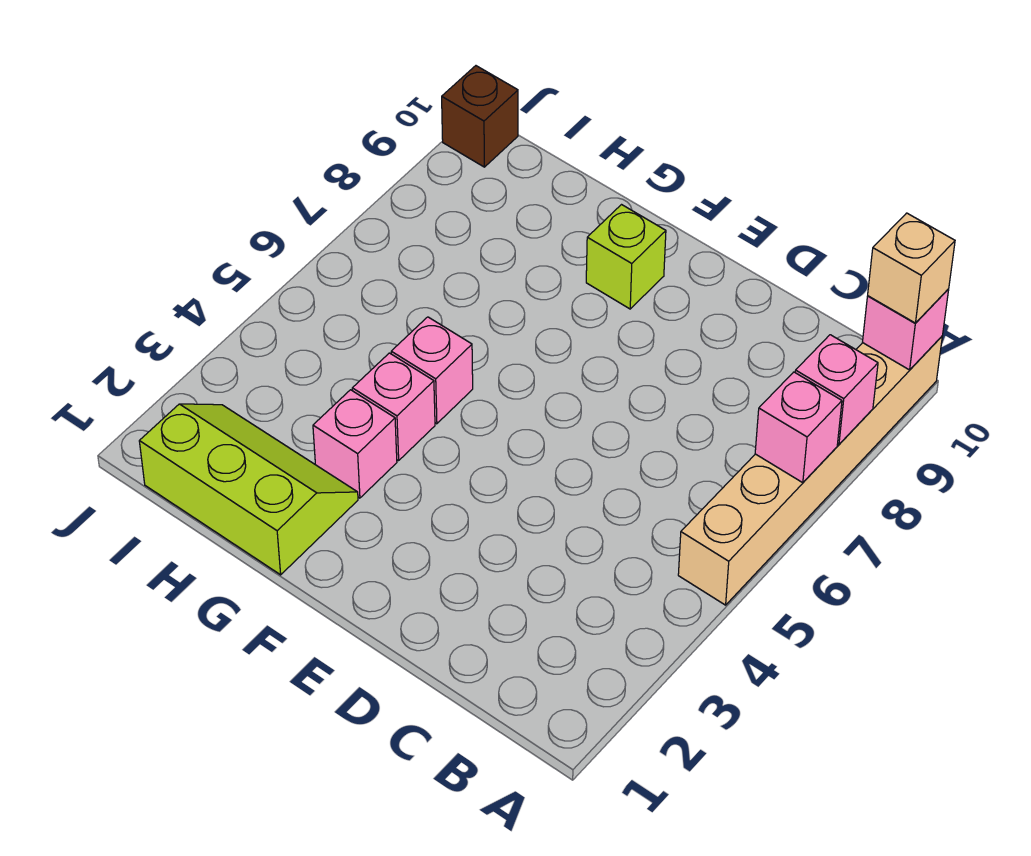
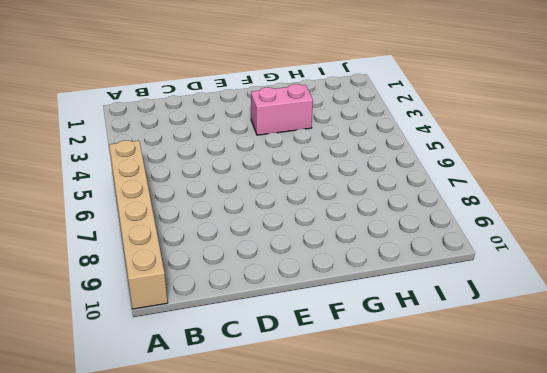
pink 1x2 brick [251,84,313,135] -> pink 1x1 brick [313,390,397,498]
none -> lime 1x1 brick [586,205,666,309]
none -> lime 2x3 slope [139,404,358,575]

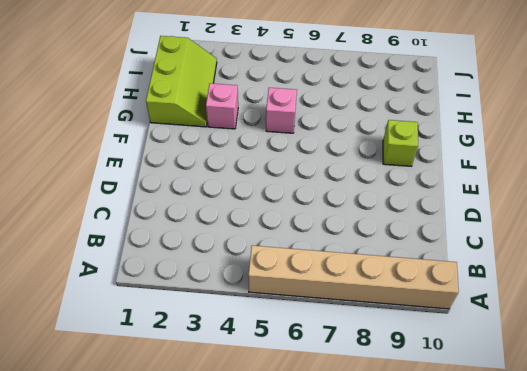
none -> pink 1x1 brick [352,353,435,460]
none -> brown 1x1 brick [442,66,518,167]

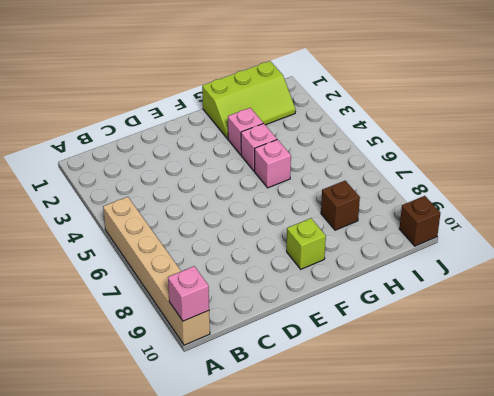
brown 1x1 brick [321,181,360,230] -> none
none -> pink 1x1 brick [755,372,842,483]
none -> pink 1x1 brick [795,335,878,444]

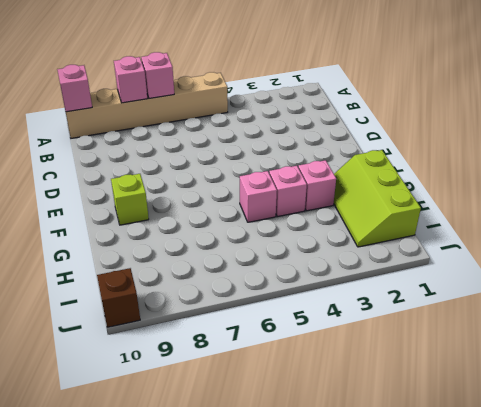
none -> tan 1x1 brick [868,213,955,323]

